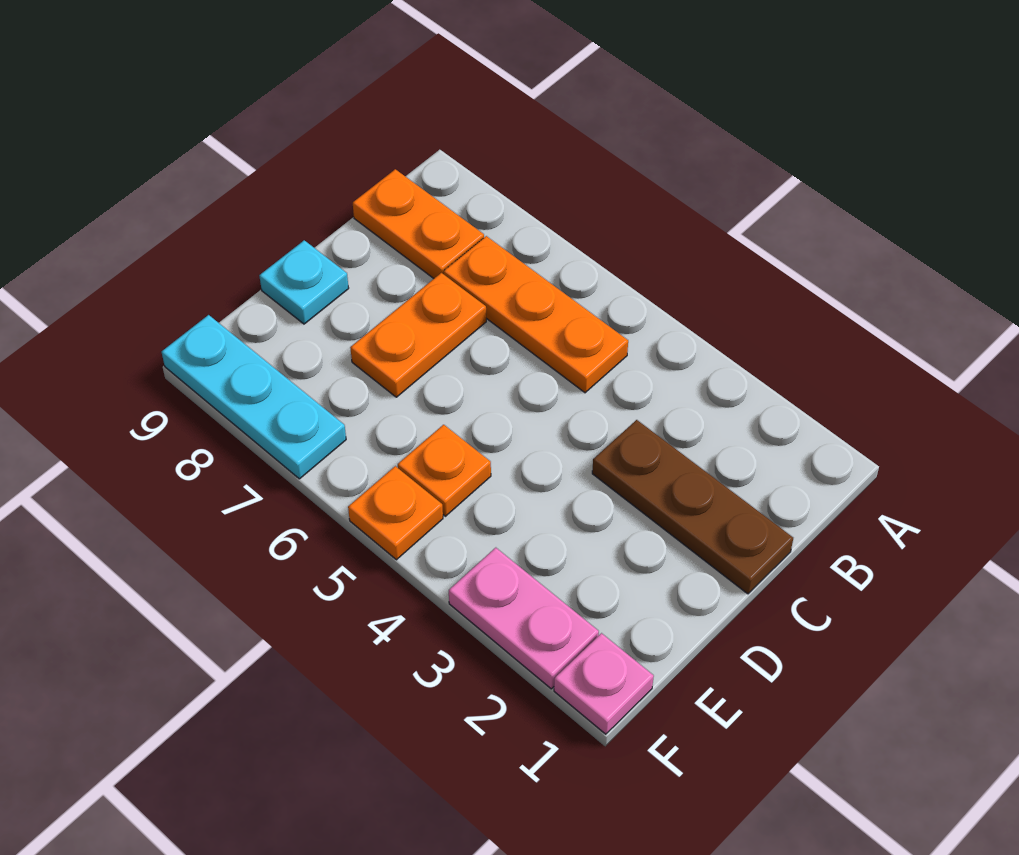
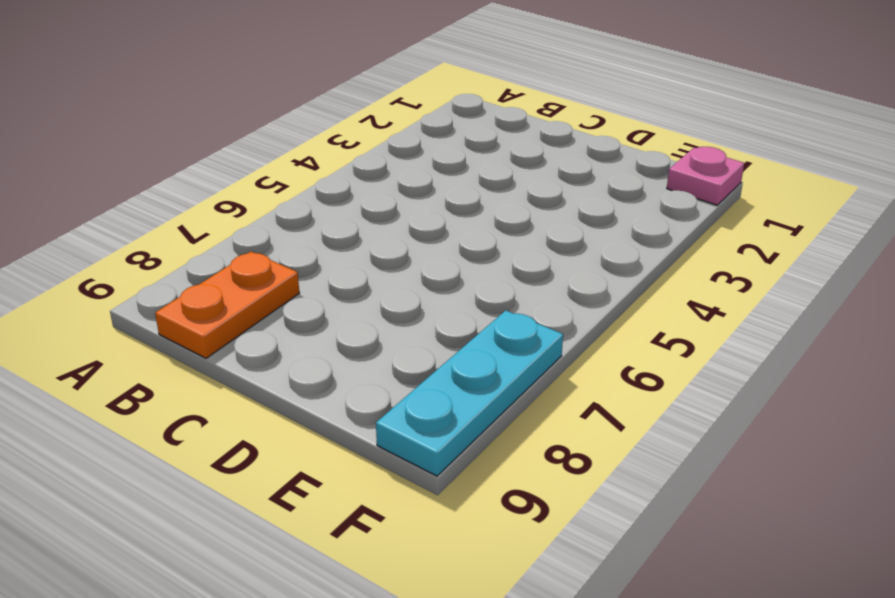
none -> orange 1x3 plate [444,236,628,393]
none -> brown 1x3 plate [592,420,793,594]

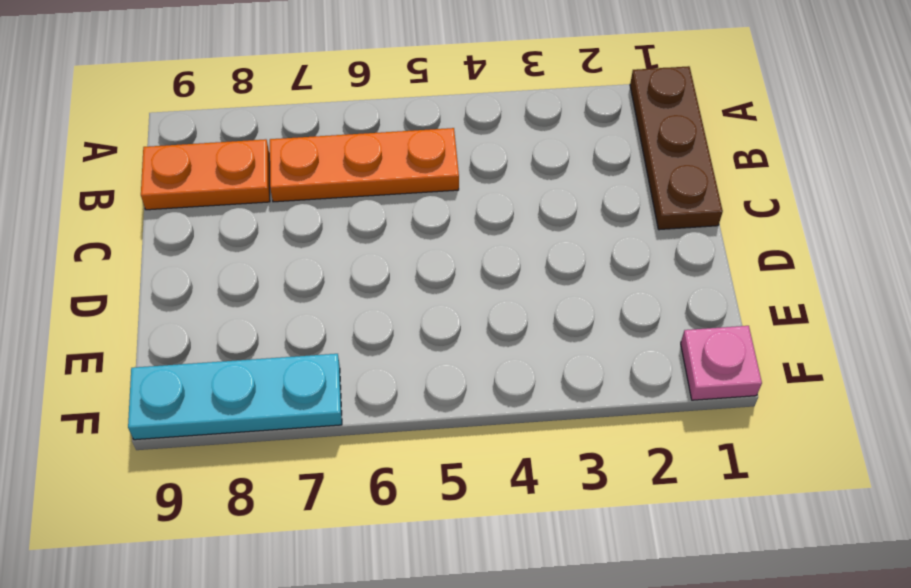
brown 1x3 plate [630,66,723,230] -> brown 1x3 plate turned to [592,420,793,594]
none -> orange 1x2 plate [350,273,486,397]
none -> cyan 1x1 plate [259,240,349,324]

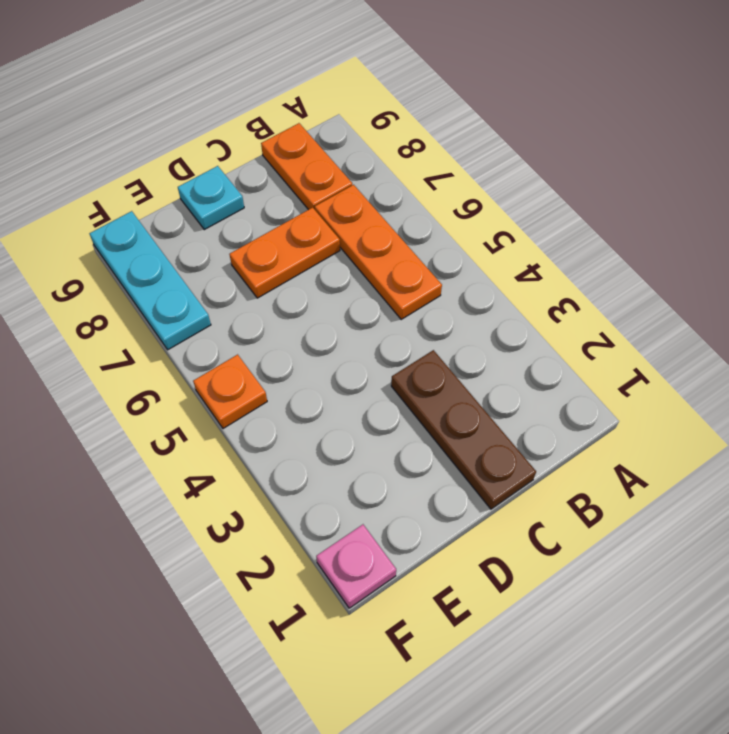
none -> orange 1x1 plate [398,425,491,516]
none -> pink 1x2 plate [449,548,599,689]

